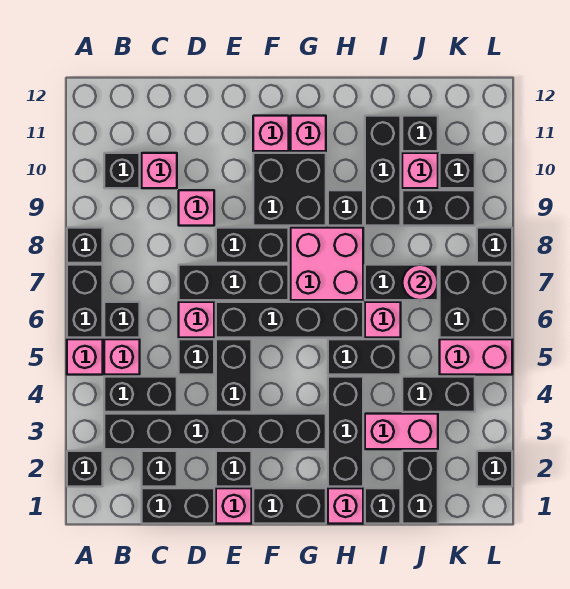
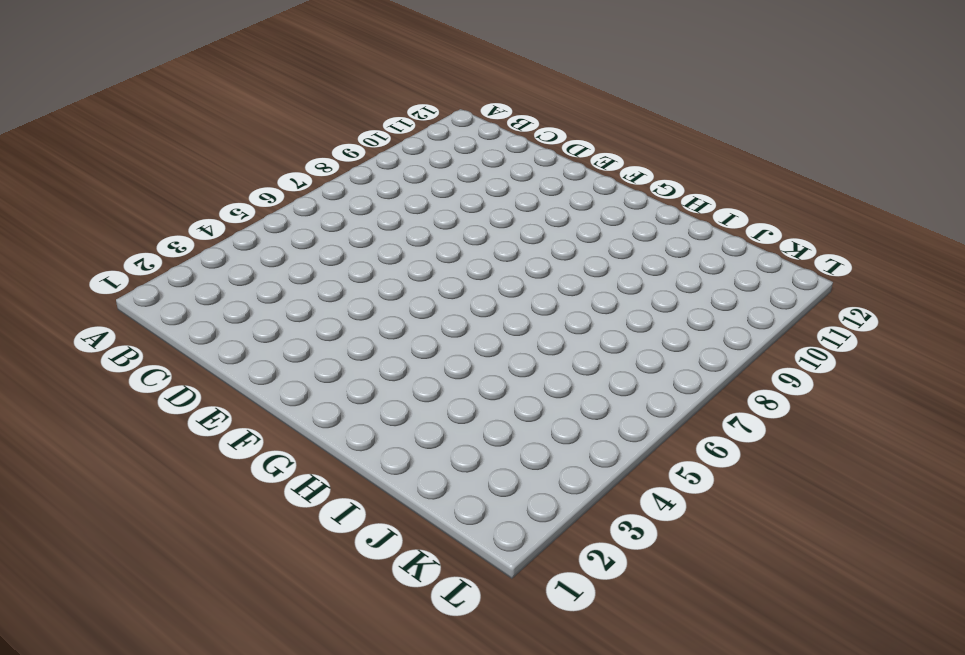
none -> black 1x1 brick [67,451,103,487]
none -> pink 1x1 brick [67,339,103,375]
none -> black 1x2 brick [67,265,103,338]
none -> black 1x1 brick [67,228,103,263]

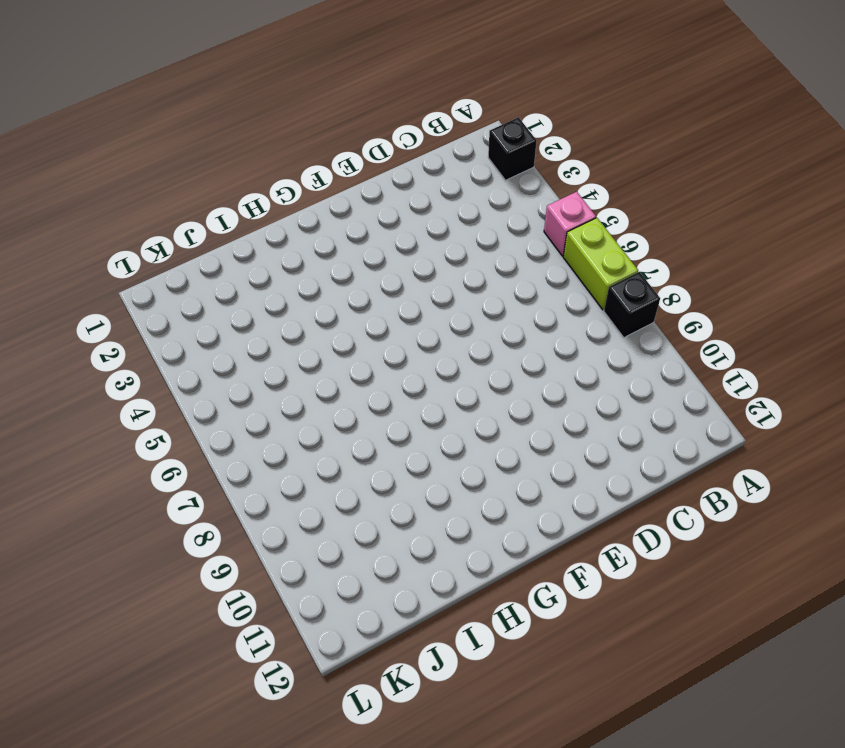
lime 1x2 brick [563,218,638,310] -> black 1x2 brick [67,265,103,338]
none -> black 1x6 brick [104,414,326,449]
none -> black 1x2 brick [104,377,177,412]
none -> pink 1x1 brick [104,339,140,375]
none -> black 1x1 brick [104,302,140,338]

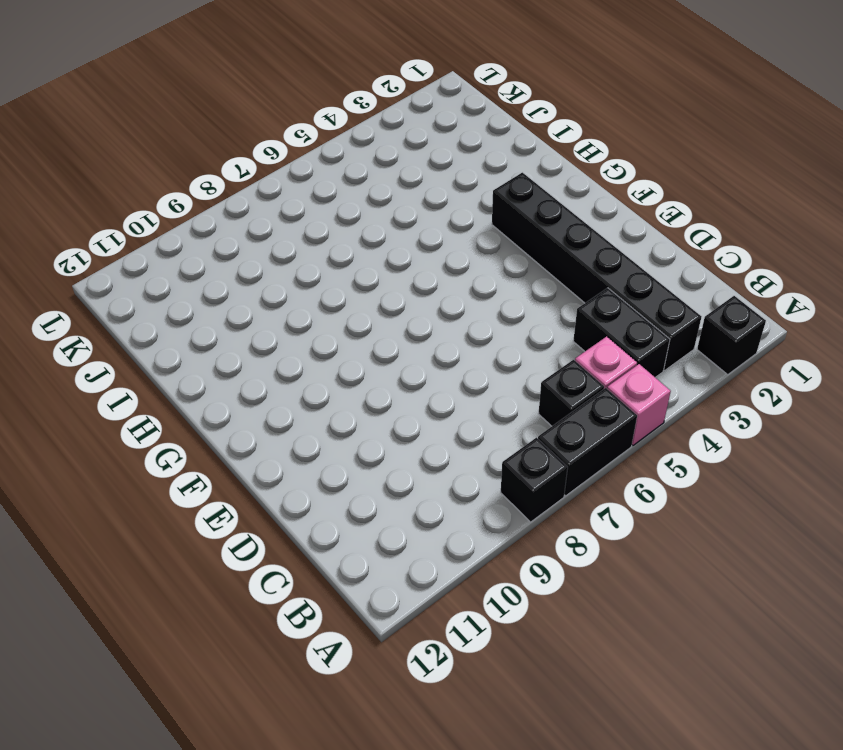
none -> black 1x1 brick [104,153,140,188]
none -> black 1x2 brick [142,488,214,524]
none -> black 1x1 brick [142,451,177,487]
none -> pink 1x1 brick [142,153,177,188]

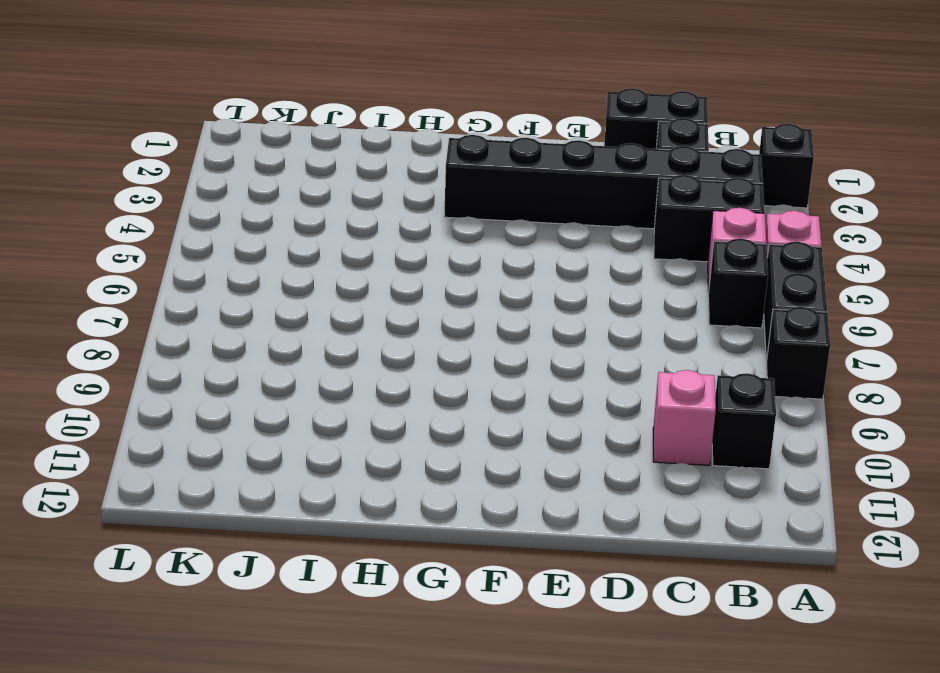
none -> black 1x1 brick [179,339,214,375]
none -> pink 1x1 brick [179,302,214,338]
none -> black 1x3 brick [179,265,289,300]
none -> pink 1x1 brick [179,190,214,226]

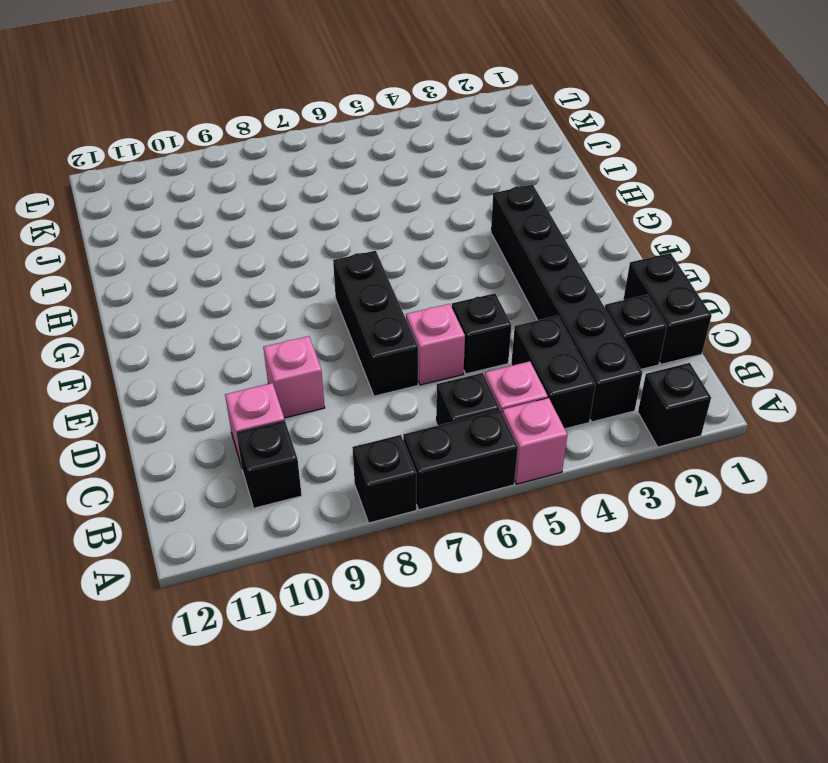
none -> pink 1x1 brick [216,488,252,524]
none -> black 1x1 brick [216,451,252,487]
none -> black 1x2 brick [216,339,252,412]
none -> black 1x4 brick [216,302,363,338]

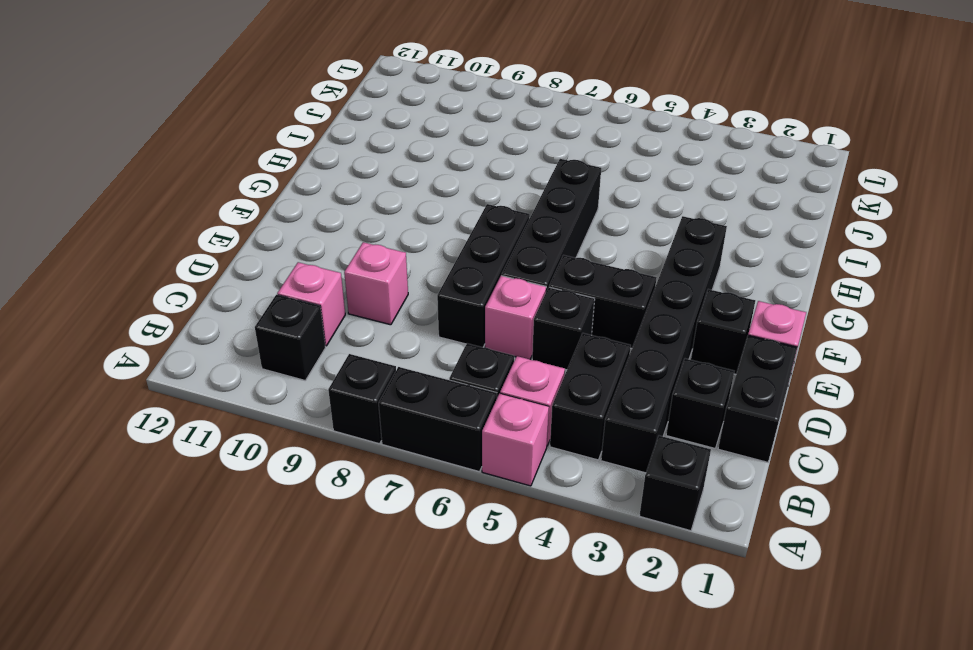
none -> black 1x2 brick [216,228,289,263]
none -> black 1x2 brick [253,488,326,524]
none -> black 2x2 brick [253,153,326,226]
none -> pink 1x1 brick [253,116,289,151]

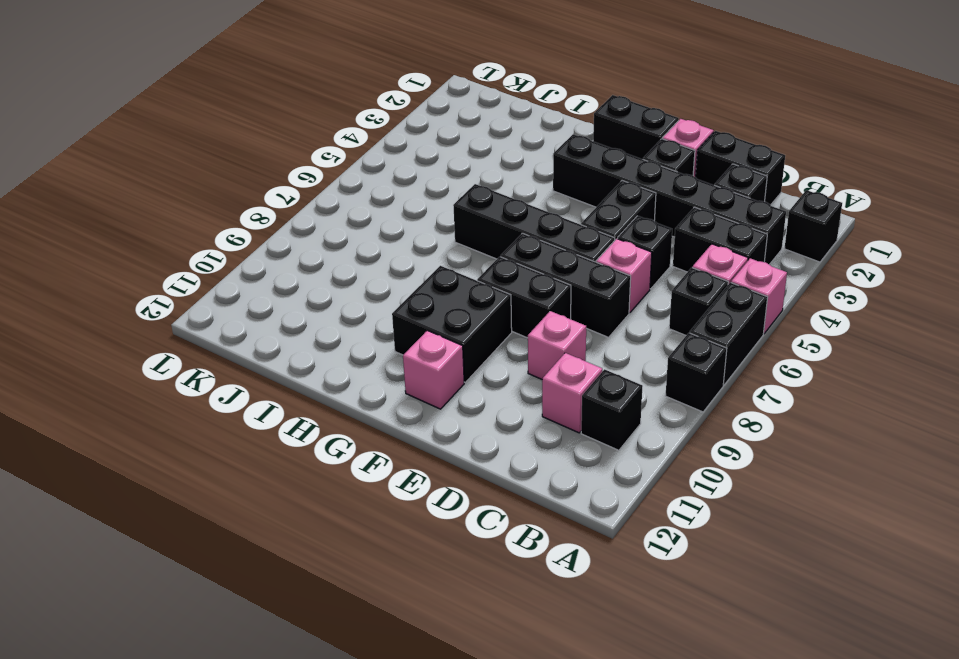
none -> pink 2x2 brick [291,228,363,300]
none -> pink 1x1 brick [291,116,326,151]
none -> pink 1x1 brick [328,488,363,524]
none -> black 1x3 brick [328,377,363,487]

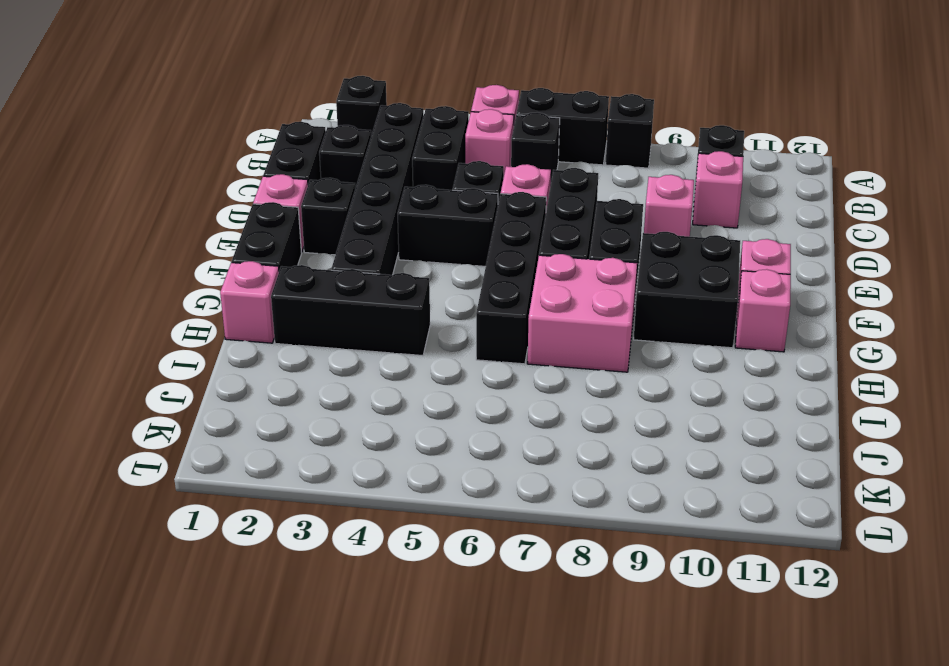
none -> black 1x2 brick [328,339,401,375]
none -> black 1x1 brick [328,190,363,226]
none -> black 1x1 brick [365,488,401,524]
none -> pink 1x2 brick [365,414,438,449]

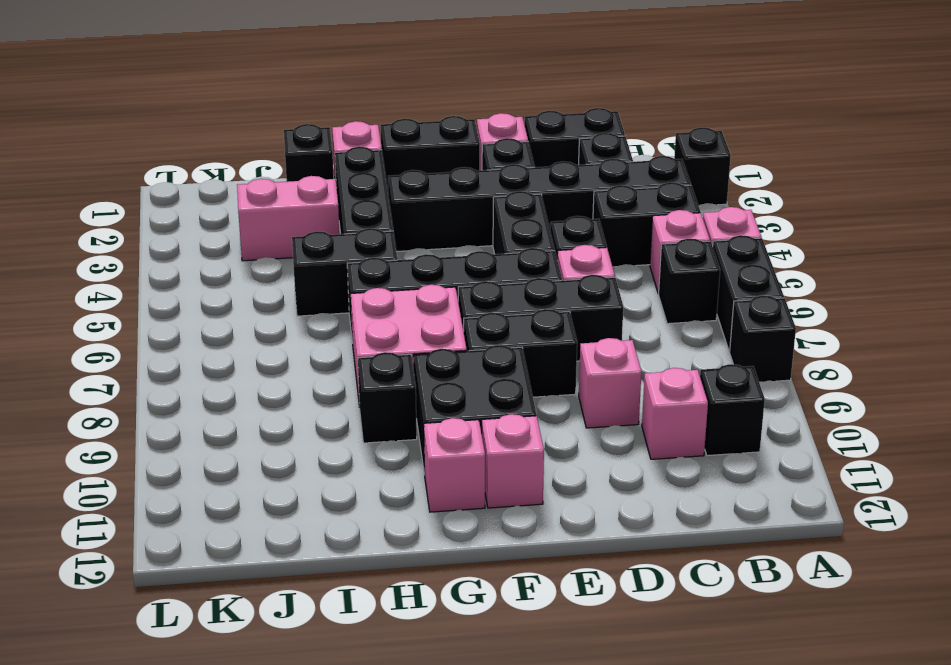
none -> pink 1x1 brick [365,302,401,338]
none -> black 1x2 brick [365,265,438,300]
none -> black 1x3 brick [365,116,401,226]
none -> black 1x2 brick [402,451,438,524]

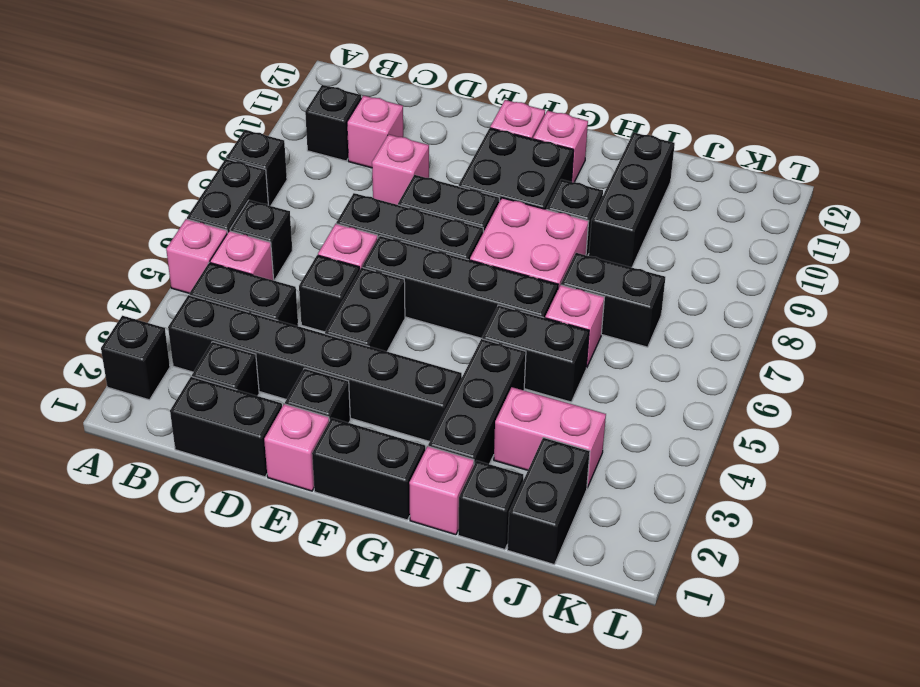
none -> black 1x2 brick [402,377,475,412]
none -> black 1x2 brick [402,190,475,226]
none -> pink 1x1 brick [402,153,438,188]
none -> black 1x1 brick [402,116,438,151]

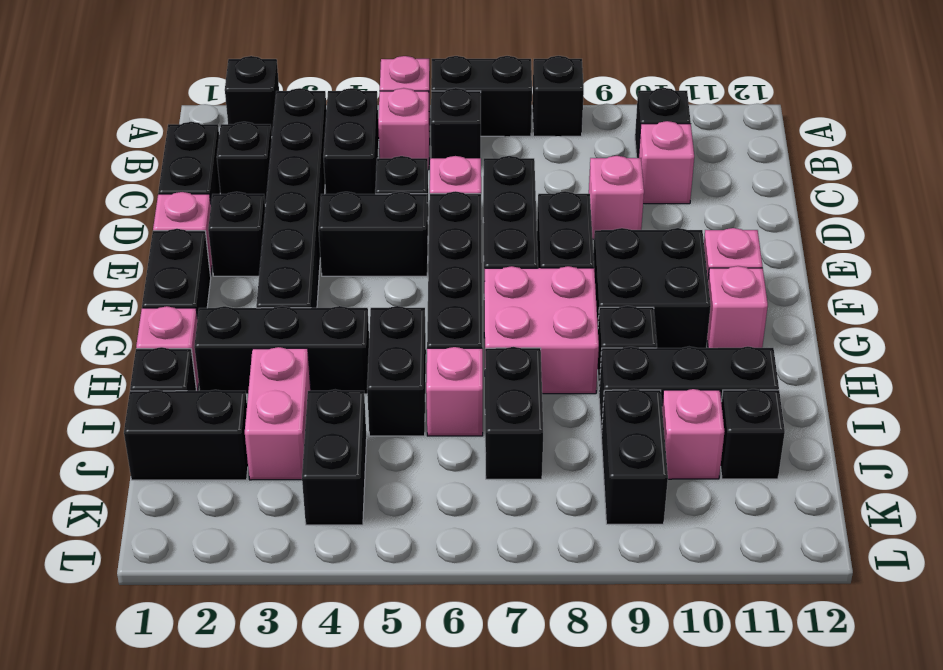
none -> pink 1x2 brick [440,339,512,375]
none -> black 2x2 brick [440,265,512,338]
none -> black 1x1 brick [440,153,475,188]
none -> black 1x1 brick [477,451,512,487]

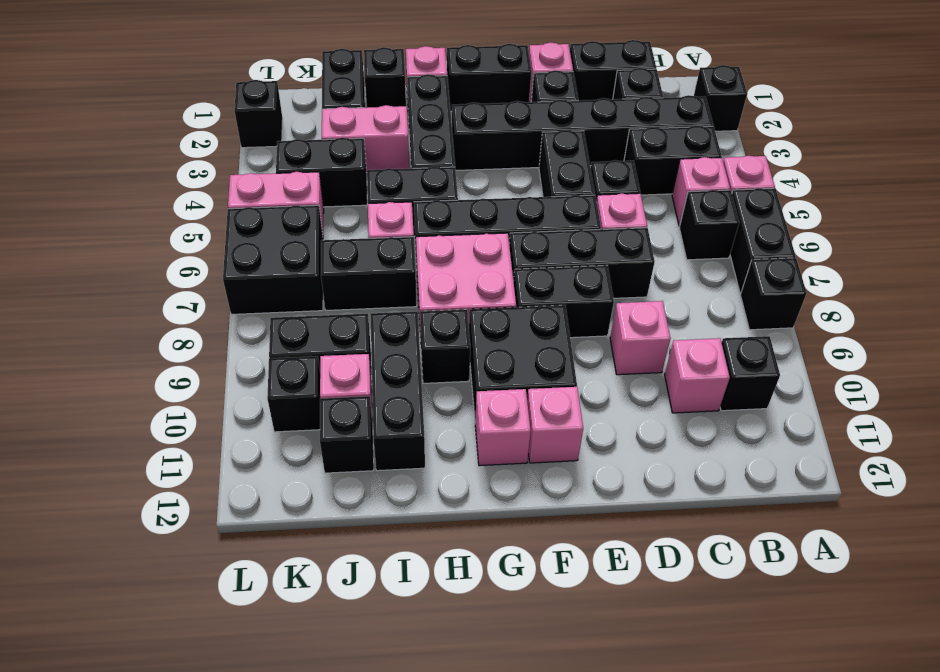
none -> black 1x1 brick [477,228,512,263]
none -> pink 1x1 round brick [402,265,438,300]

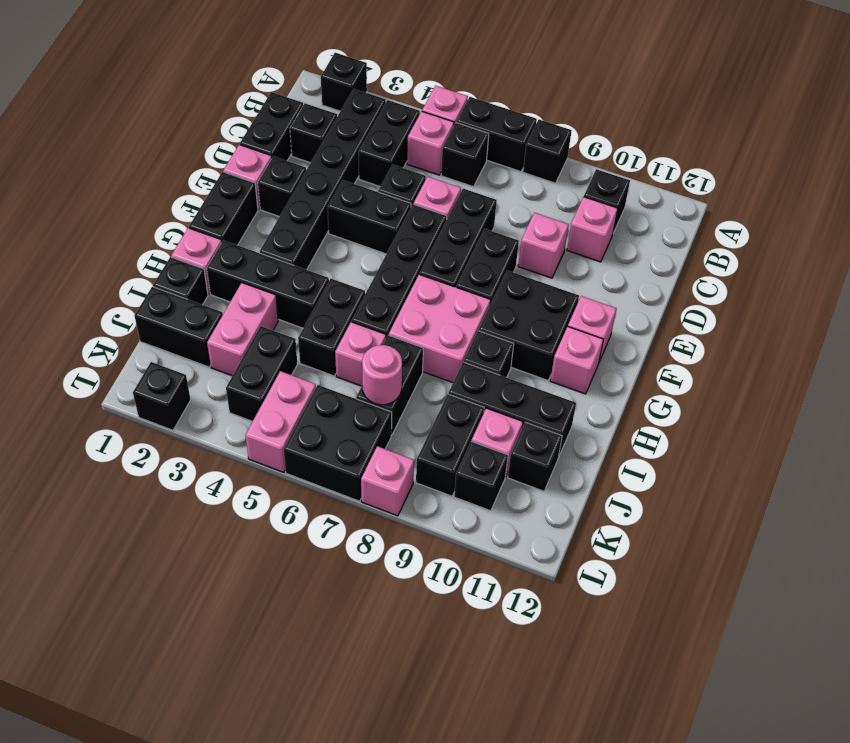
pink 1x1 brick [361,446,414,516] -> black 1x1 brick [477,228,512,263]

